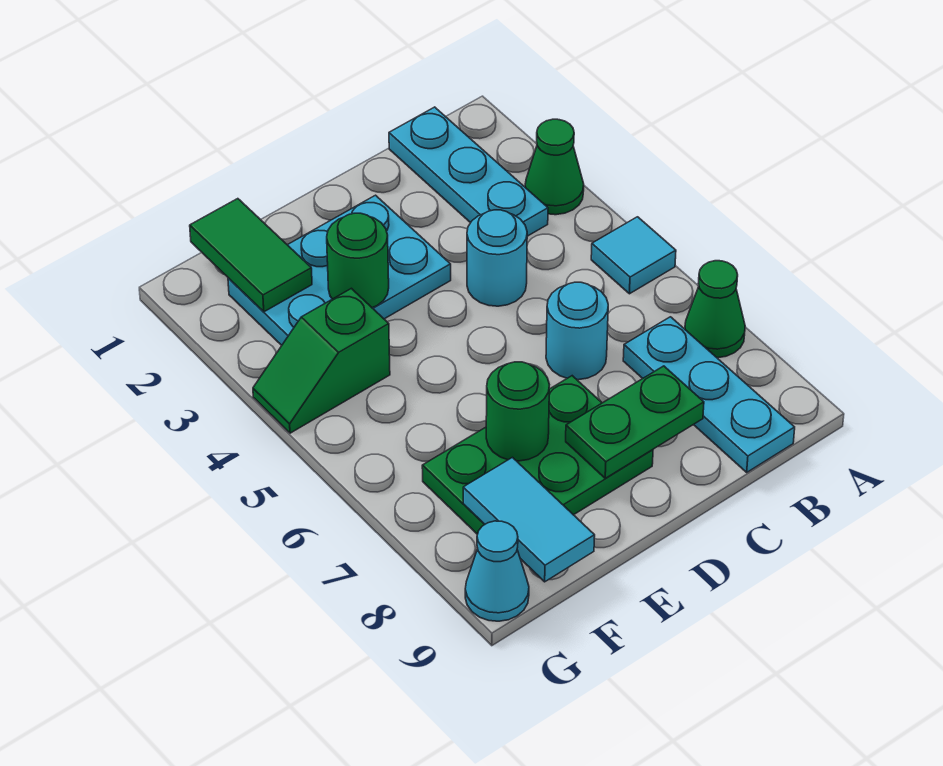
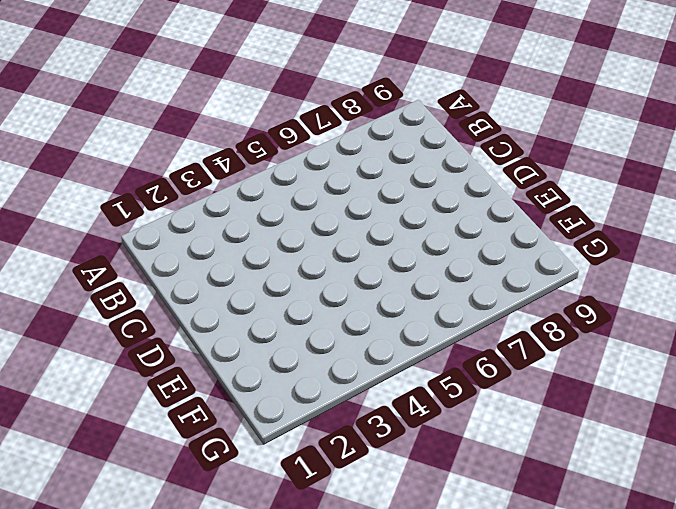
none -> green 1x1 cone [525,119,584,215]
none -> cyan 1x1 tile [591,217,676,294]
none -> green 1x1 cone [685,261,745,358]

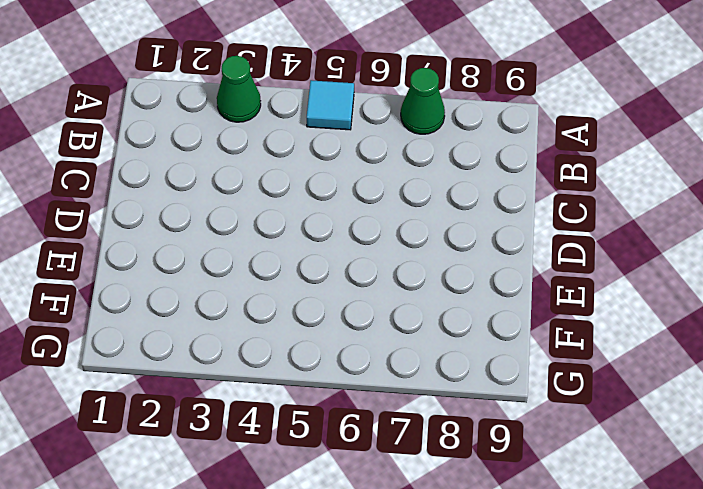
none -> cyan 1x3 plate [389,107,548,236]
none -> cyan 1x3 plate [623,317,795,472]
none -> cyan 1x1 round brick [467,210,527,306]

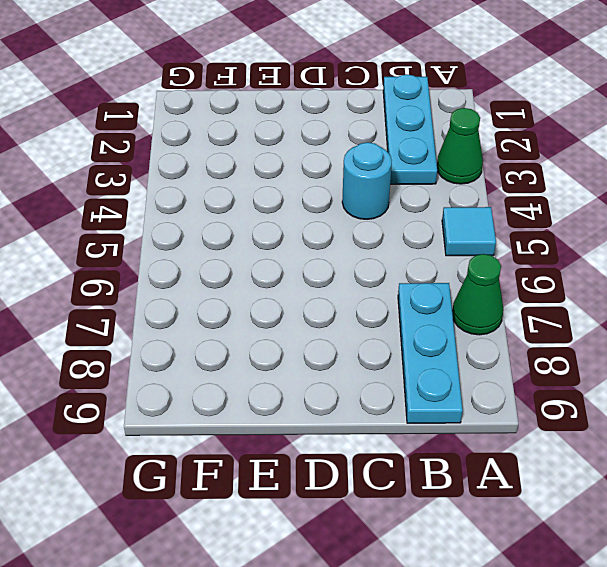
none -> cyan 1x1 round brick [546,282,608,380]
none -> cyan 2x3 plate [228,195,451,345]
none -> green 2x3 plate [422,376,653,534]

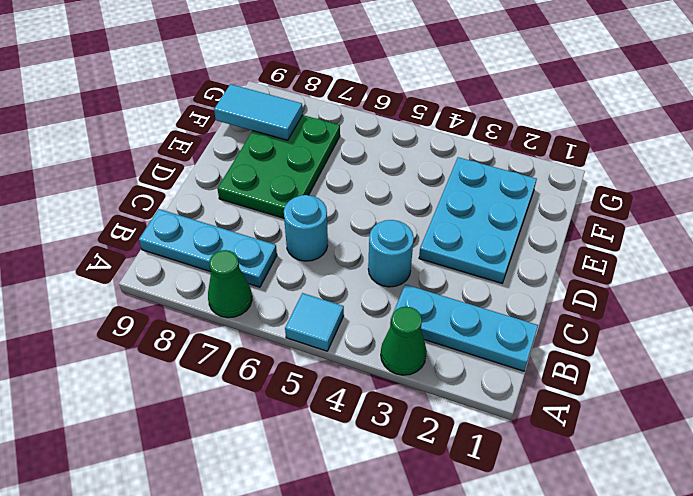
none -> green 1x2 slope [253,288,390,433]
none -> cyan 1x1 cone [465,521,529,621]
none -> green 1x2 plate [566,366,704,478]

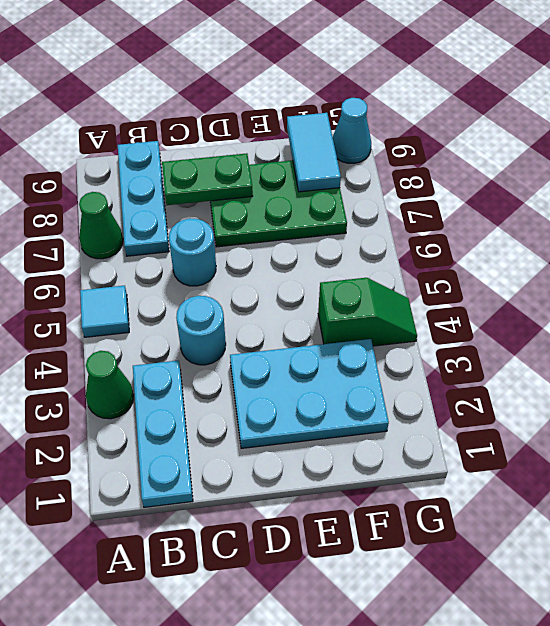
none -> green 1x1 round brick [327,213,389,308]
none -> green 1x1 round brick [486,362,549,461]
none -> green 1x2 tile [190,199,312,312]

